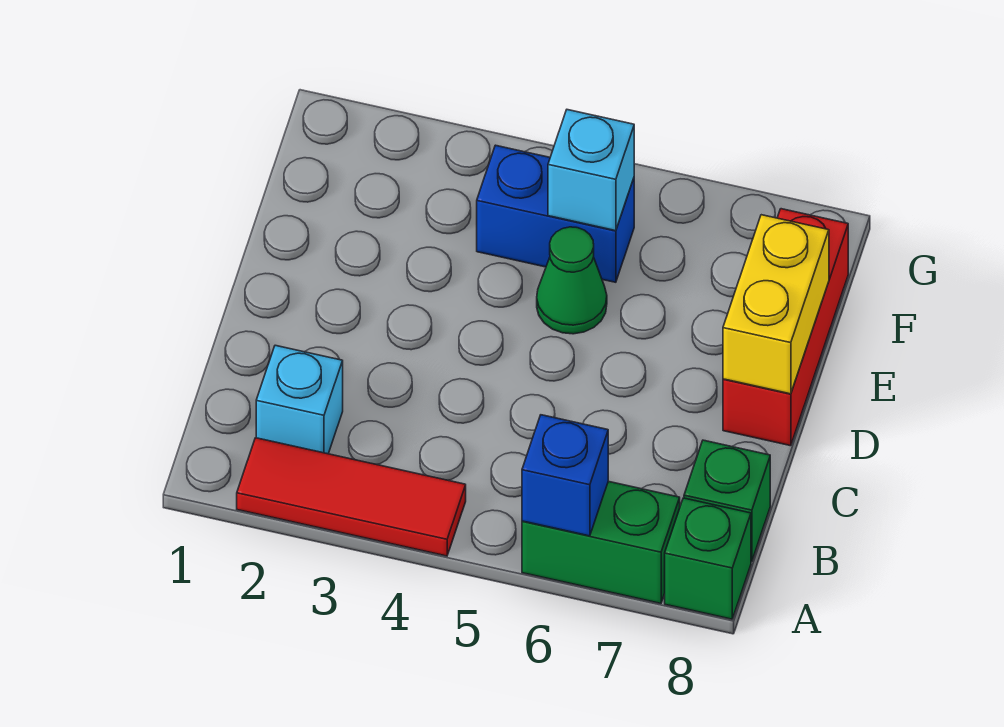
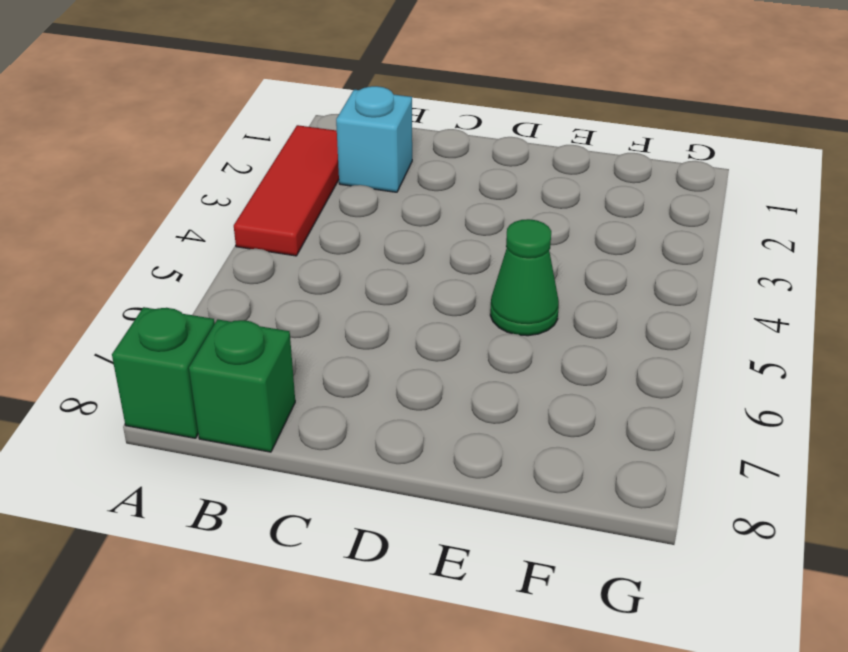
none -> green 1x2 brick [522,481,680,603]
none -> red 1x3 brick [723,209,848,446]

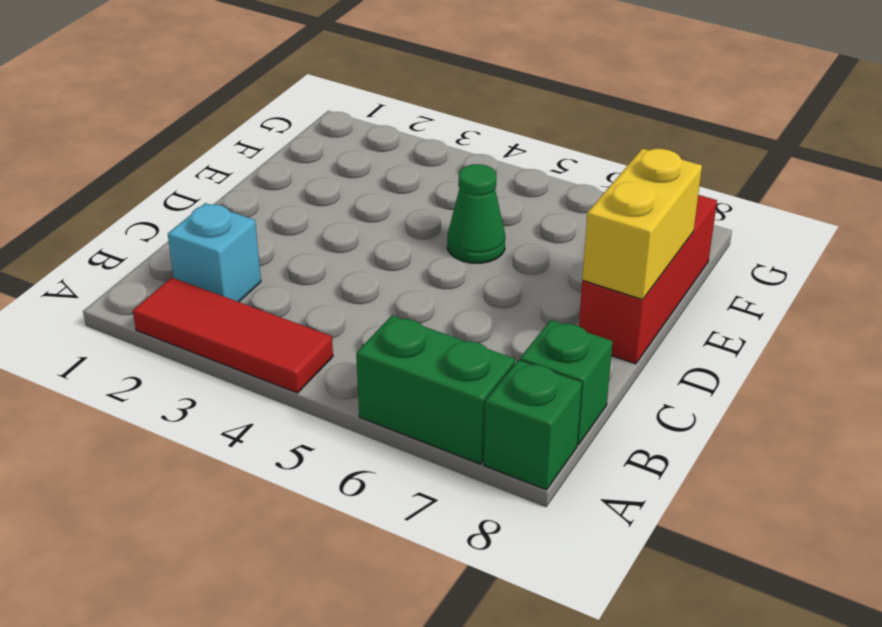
none -> blue 1x2 brick [477,145,634,282]
none -> blue 1x1 brick [522,415,608,536]

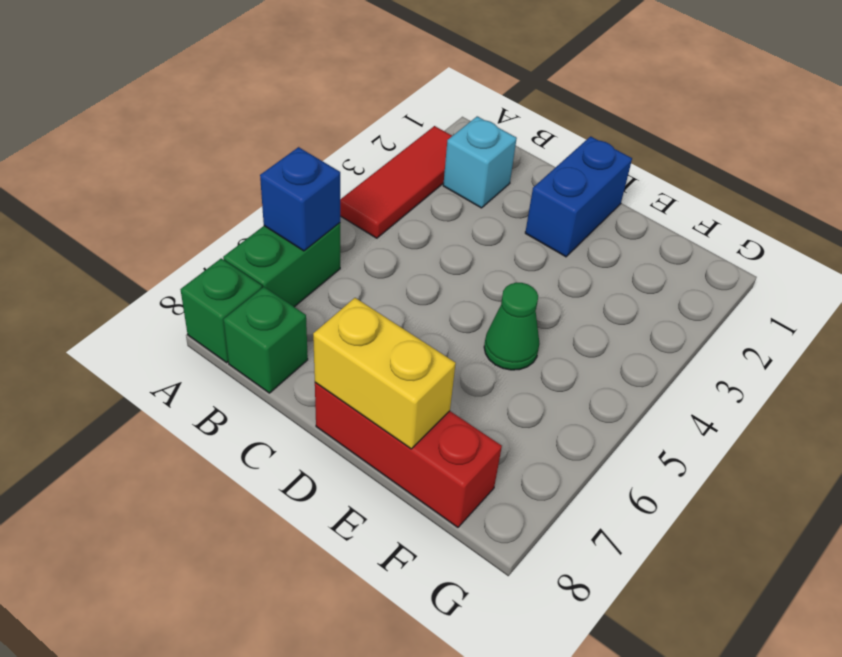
blue 1x2 brick [525,136,632,257] -> blue 1x2 brick moved to [477,145,634,282]
none -> cyan 1x1 brick [548,110,634,231]

